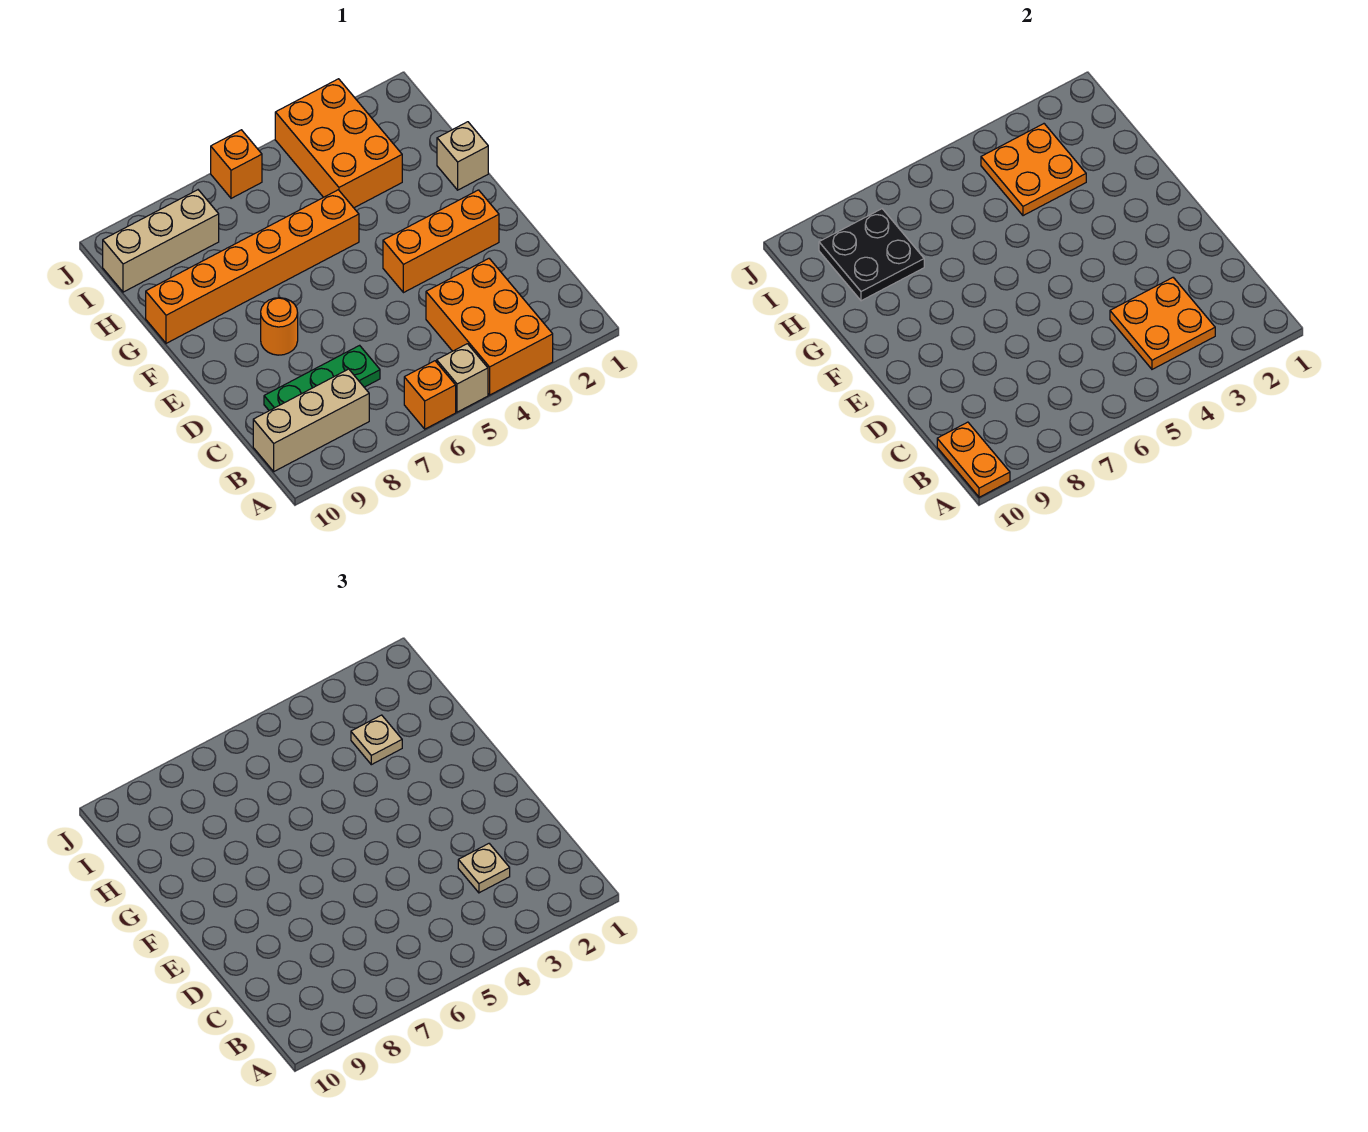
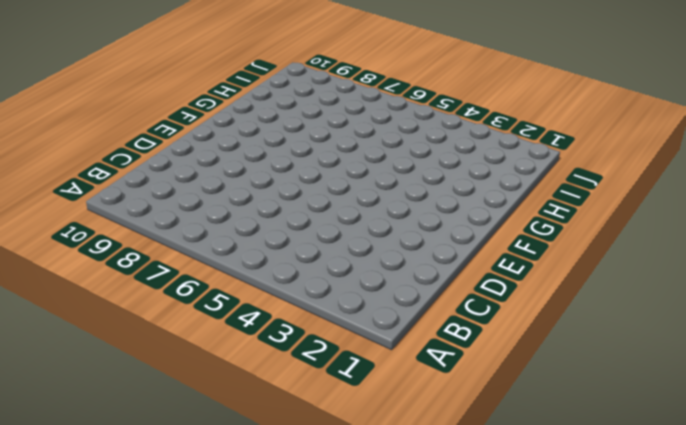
none -> orange 2x3 brick [426,259,553,395]
none -> tan 1x1 brick [437,344,488,412]
none -> orange 1x1 brick [404,361,456,429]

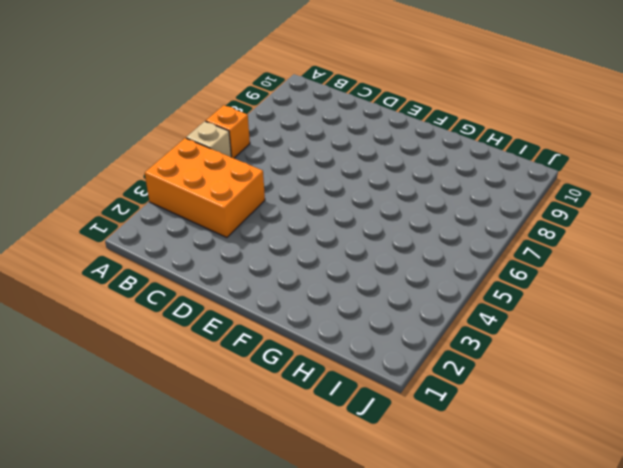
none -> tan 1x3 brick [253,369,369,471]
none -> green 1x3 plate [264,345,380,411]
none -> orange 1x3 brick [383,190,499,293]

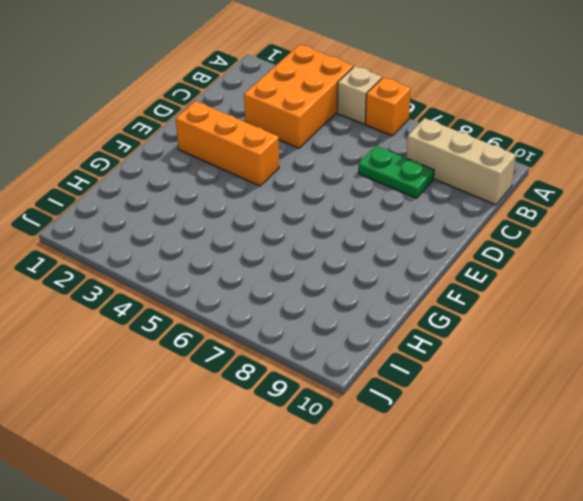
green 1x2 plate [358,146,434,198] -> green 1x3 plate [264,345,380,411]
none -> orange 1x1 round brick [261,298,298,355]
none -> tan 1x1 brick [437,122,488,190]
none -> orange 1x6 brick [146,190,359,343]

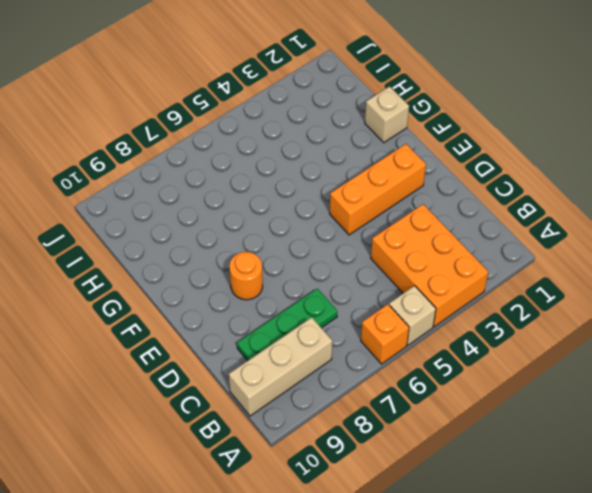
none -> orange 1x6 brick [146,190,359,343]
none -> orange 2x3 brick [275,79,402,208]
none -> tan 1x3 brick [103,190,219,292]

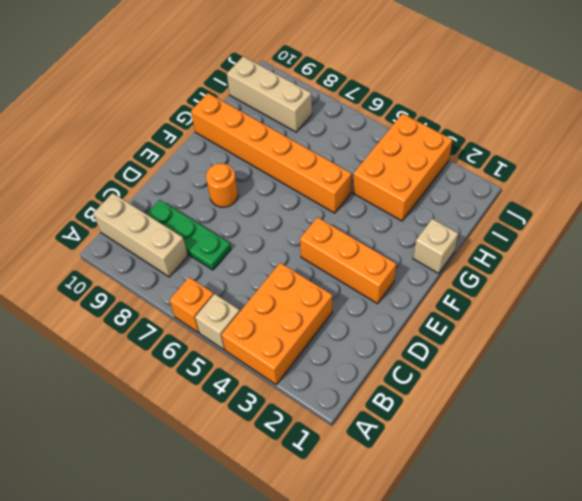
none -> orange 1x1 brick [211,130,262,198]
none -> orange 1x2 plate [937,422,1010,497]
none -> orange 2x2 plate [1110,278,1215,369]

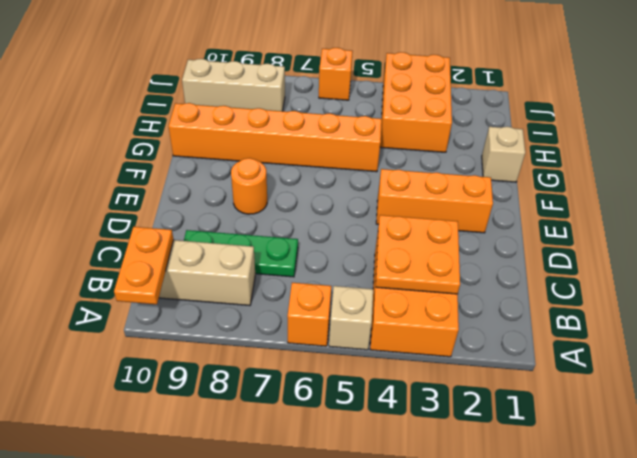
none -> orange 2x2 plate [981,124,1086,216]
none -> black 2x2 plate [819,209,924,301]
none -> tan 1x1 plate [458,844,510,893]

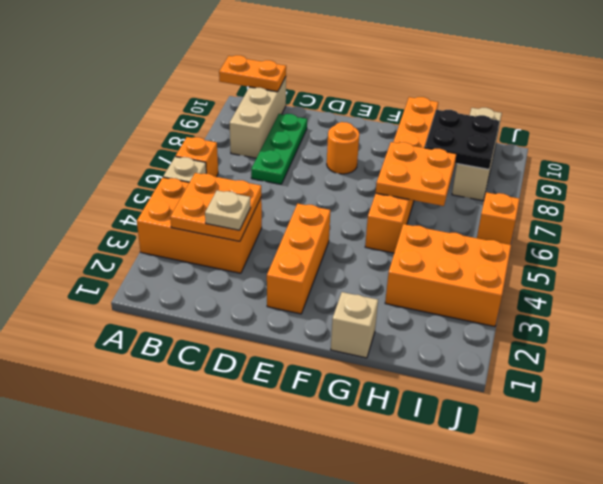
orange 2x2 plate [376,142,456,206] -> orange 2x2 plate moved to [981,124,1086,216]
none -> tan 1x1 plate [351,715,402,765]

